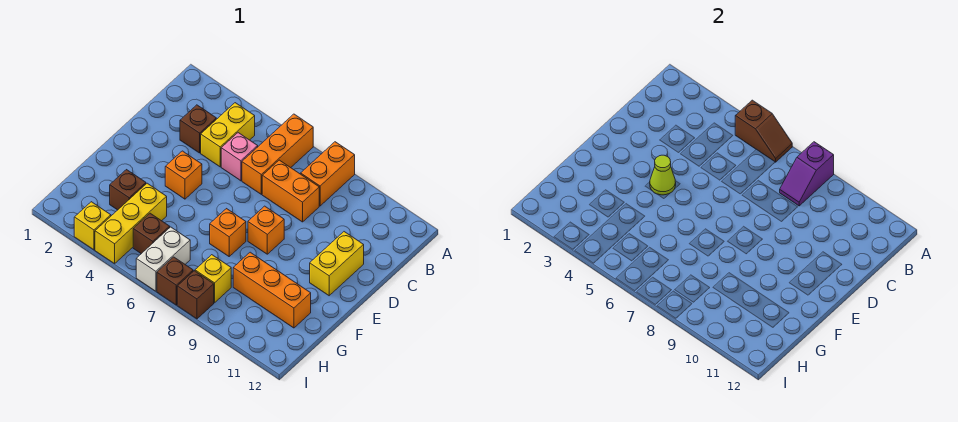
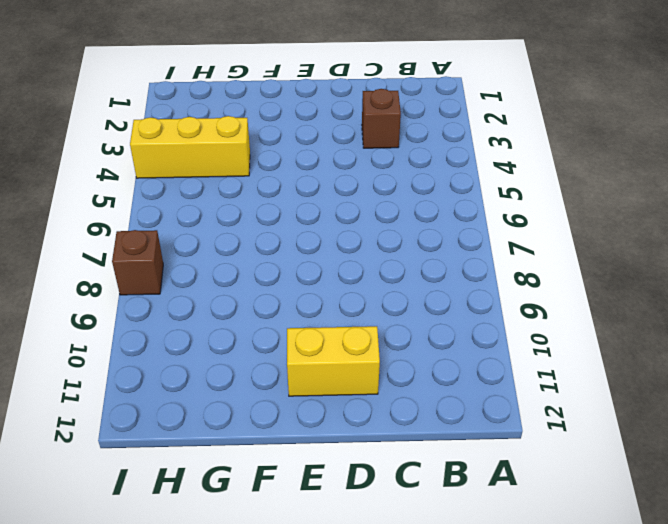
none -> orange 1x3 brick [242,114,313,194]
none -> orange 1x2 brick [301,142,355,206]
none -> yellow 1x2 brick [201,103,255,167]

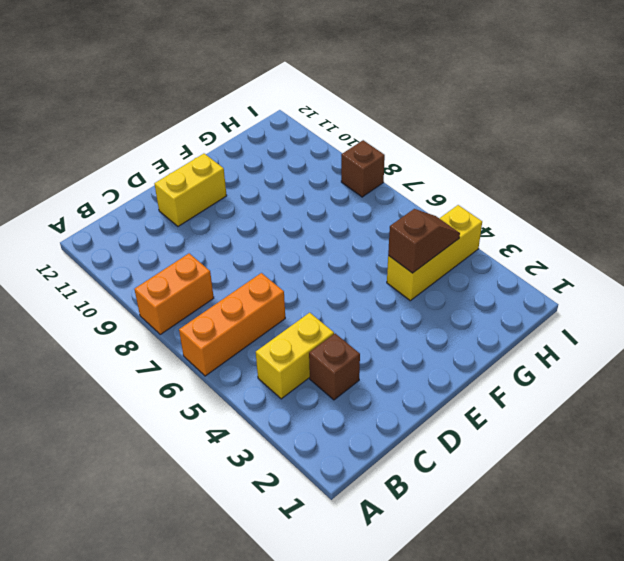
brown 1x2 slope [388,209,460,273] -> brown 1x2 slope turned to [735,100,792,162]
none -> pink 1x1 brick [221,133,258,181]
none -> orange 1x2 brick [262,160,319,222]
none -> orange 1x1 brick [165,151,202,199]

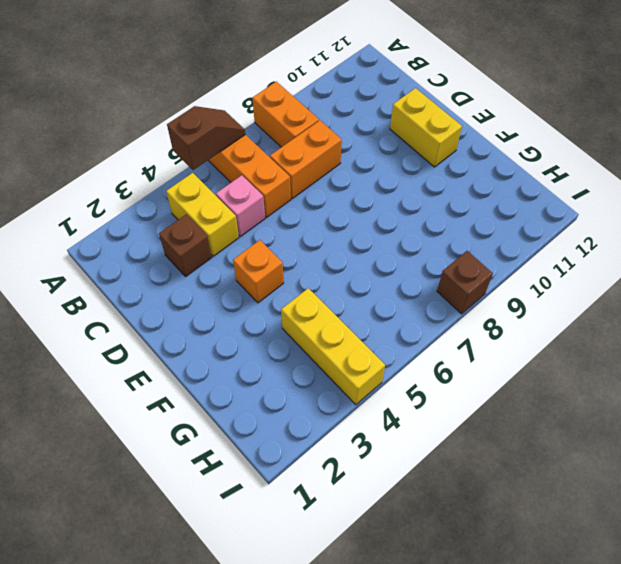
none -> orange 1x1 brick [248,206,284,254]
none -> orange 1x1 brick [210,209,246,256]
none -> brown 1x1 brick [110,170,146,210]

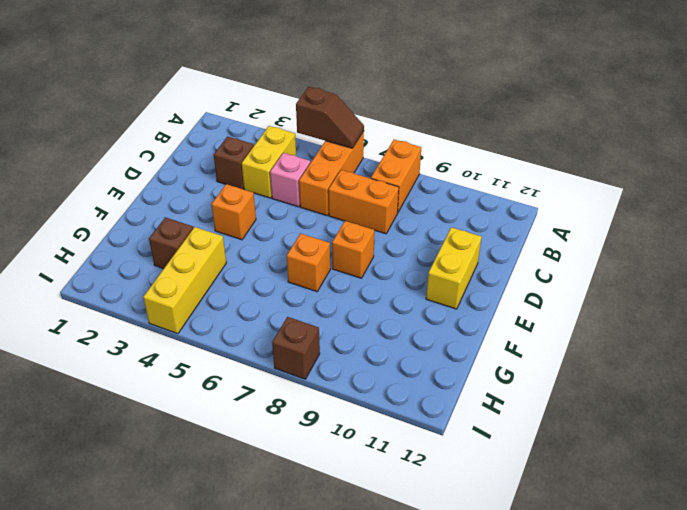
none -> orange 1x3 brick [233,252,311,328]
none -> brown 1x1 brick [133,213,170,254]
none -> white 1x2 brick [136,227,190,291]

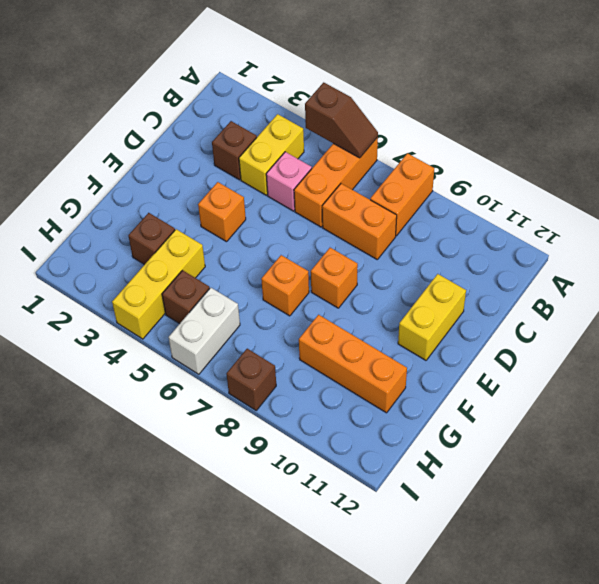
none -> yellow 1x1 brick [195,255,231,303]
none -> yellow 1x1 brick [74,202,111,250]
none -> brown 1x1 brick [157,257,193,305]

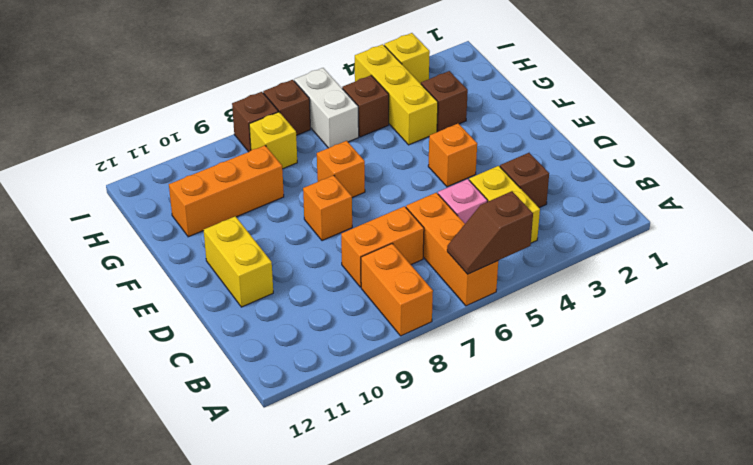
none -> purple 1x2 slope [780,142,834,206]
none -> lime 1x1 cone [650,155,676,195]

